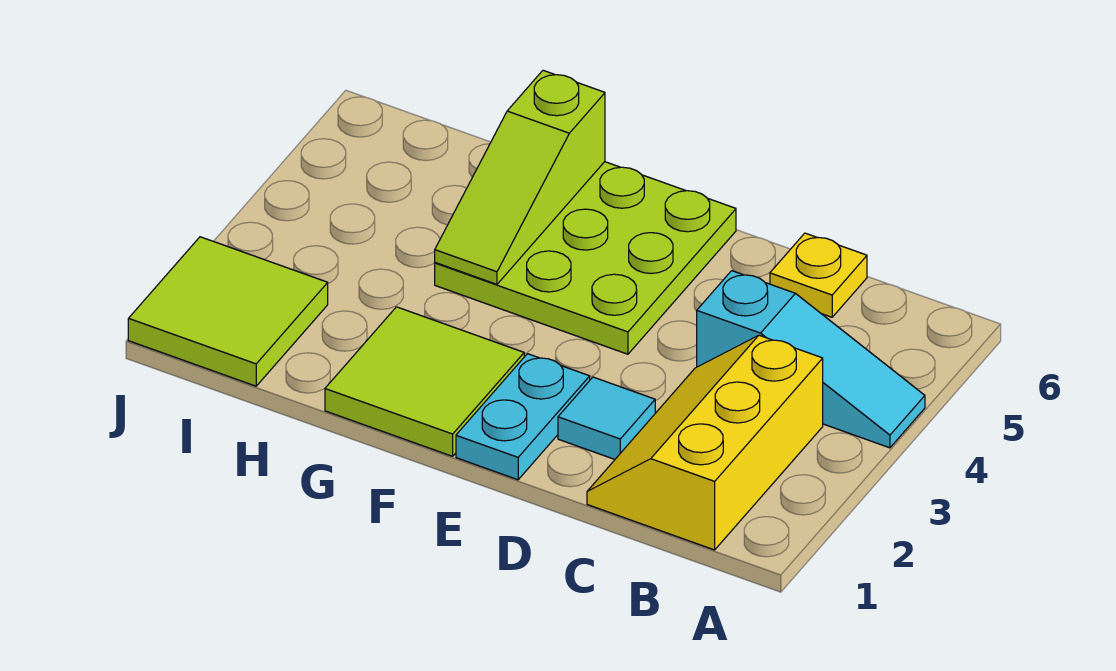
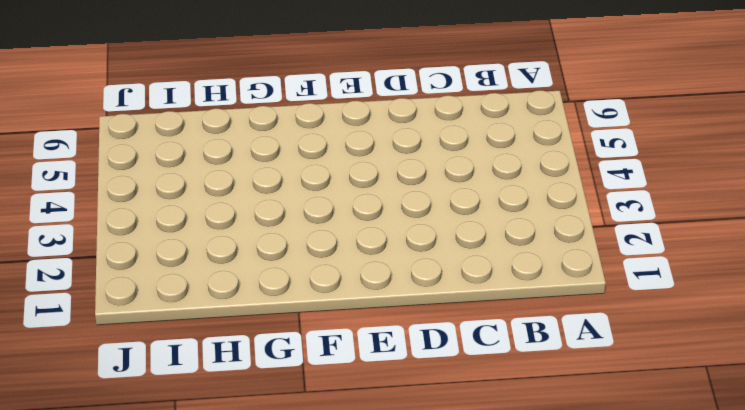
none -> cyan 1x3 slope [697,271,925,448]
none -> yellow 2x3 slope [587,335,823,550]

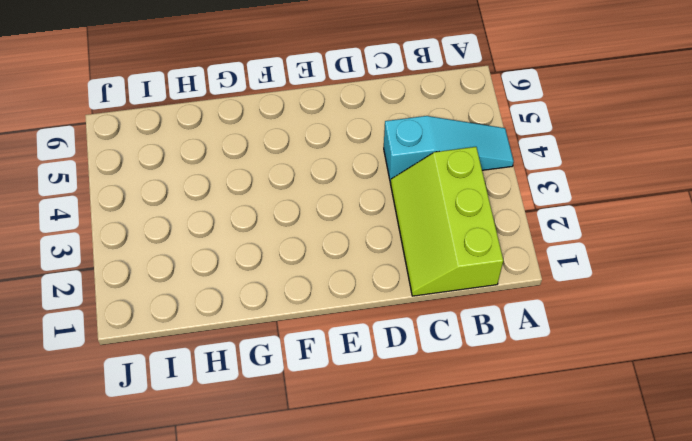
lime 2x3 slope [390,147,503,296] -> yellow 2x3 slope [587,335,823,550]
none -> yellow 1x1 plate [770,233,867,317]
none -> cyan 1x1 tile [558,377,655,459]

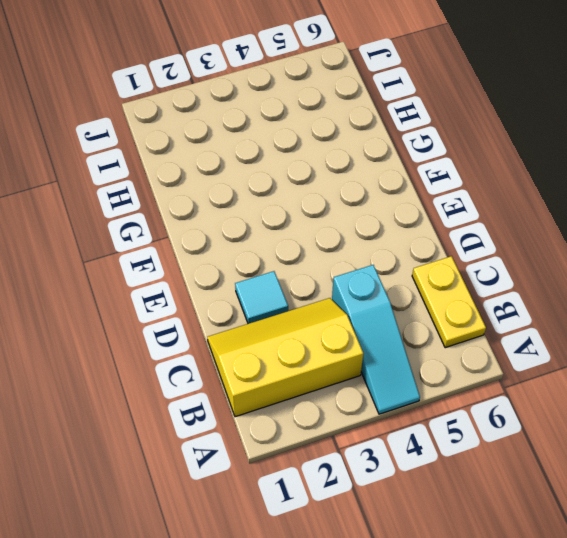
yellow 1x2 plate [412,256,486,348] -> yellow 1x1 plate [770,233,867,317]
none -> cyan 1x2 plate [456,354,590,480]
none -> lime 3x3 plate [435,162,736,354]

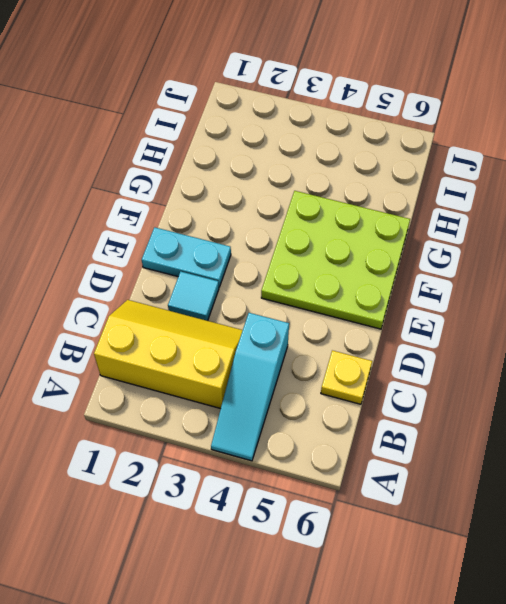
none -> lime 2x2 tile [325,307,524,456]
none -> lime 2x2 tile [128,237,328,386]

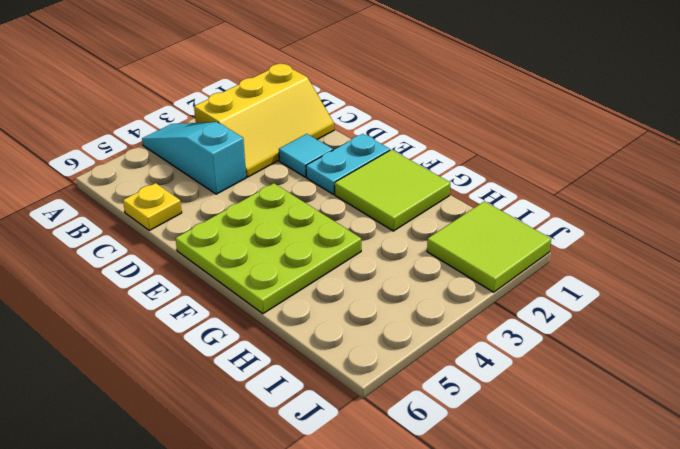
none -> lime 1x3 slope [435,70,605,284]

